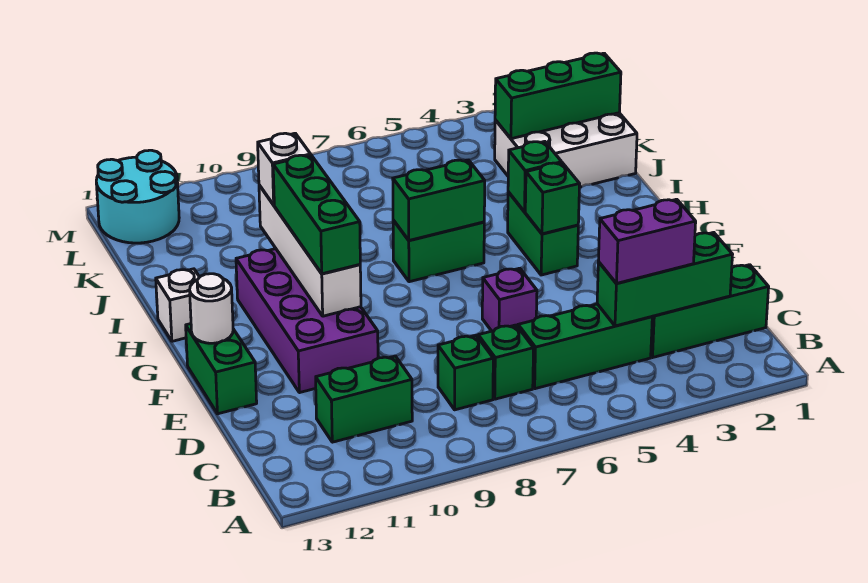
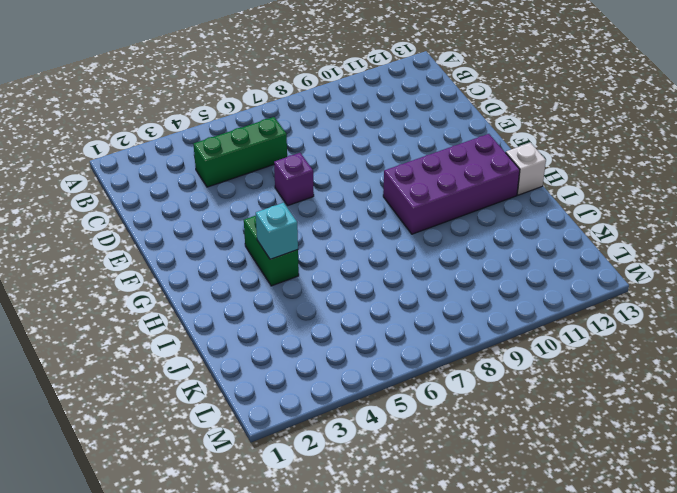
purple 2x4 brick [383,134,520,234] -> purple 2x4 brick turned to [236,249,378,393]
cyan 1x1 brick [256,203,298,259] -> green 1x1 brick [508,141,562,212]
none -> green 1x3 brick [651,265,769,357]
none -> green 1x1 brick [478,325,534,399]
none -> green 1x1 brick [438,335,493,410]

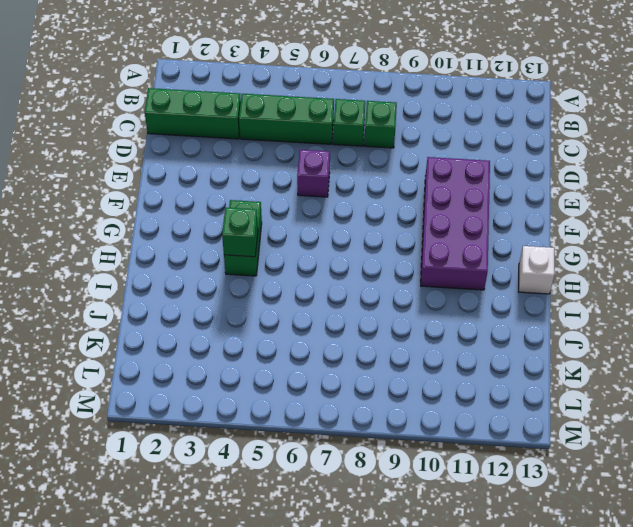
none -> green 1x2 brick [316,356,412,442]
none -> green 1x2 brick [186,324,257,414]
none -> green 1x2 brick [393,220,484,282]

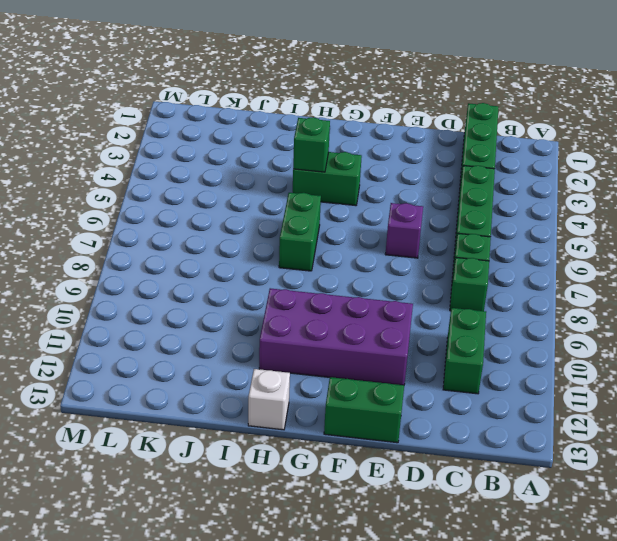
none -> white 2x3 brick [495,113,637,187]
none -> cyan 2x2 round brick [96,150,179,243]
none -> green 1x3 brick [597,232,733,326]

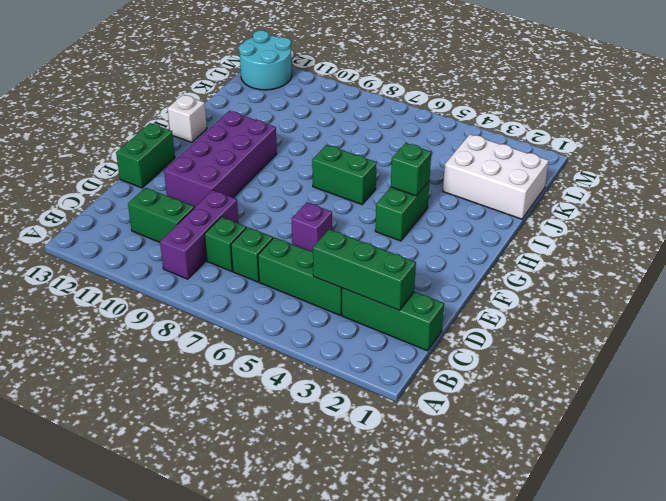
purple 1x3 brick [160,190,239,279] -> none
none -> white 1x4 brick [259,185,361,316]
none -> white 1x1 round brick [190,274,233,343]
none -> green 1x1 brick [525,163,580,234]

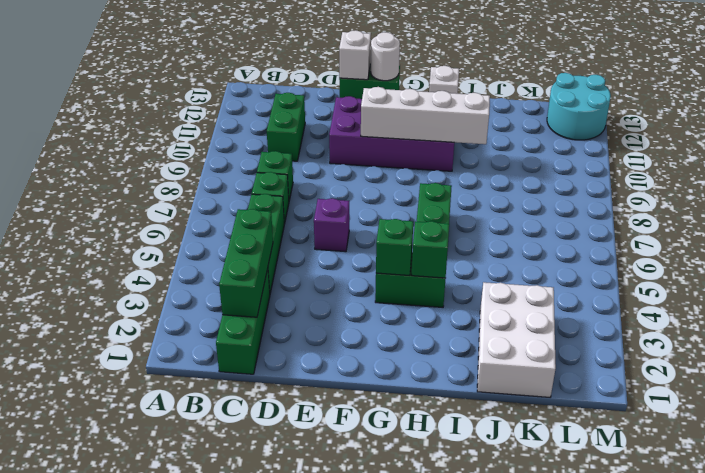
white 1x1 brick [339,30,371,80] -> white 1x1 brick moved to [258,133,311,205]
none -> green 1x2 brick [393,160,485,240]
none -> green 1x3 brick [495,53,621,139]
none -> purple 1x2 brick [598,199,696,283]

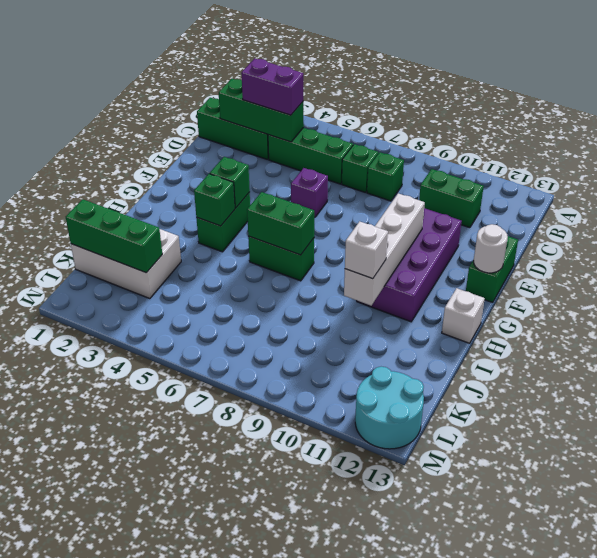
none -> green 1x3 brick [273,155,360,274]

